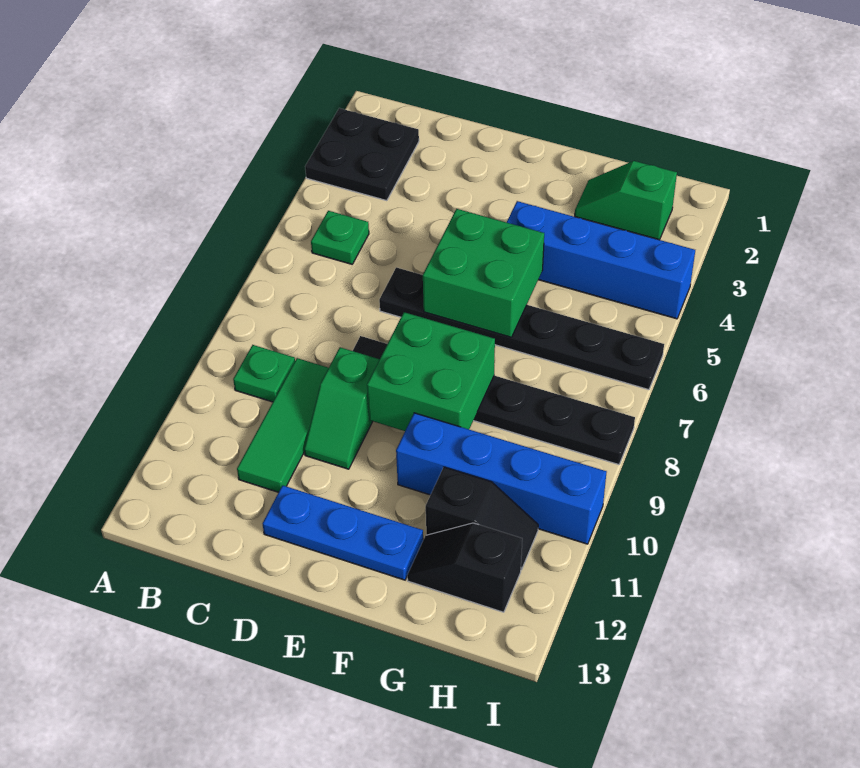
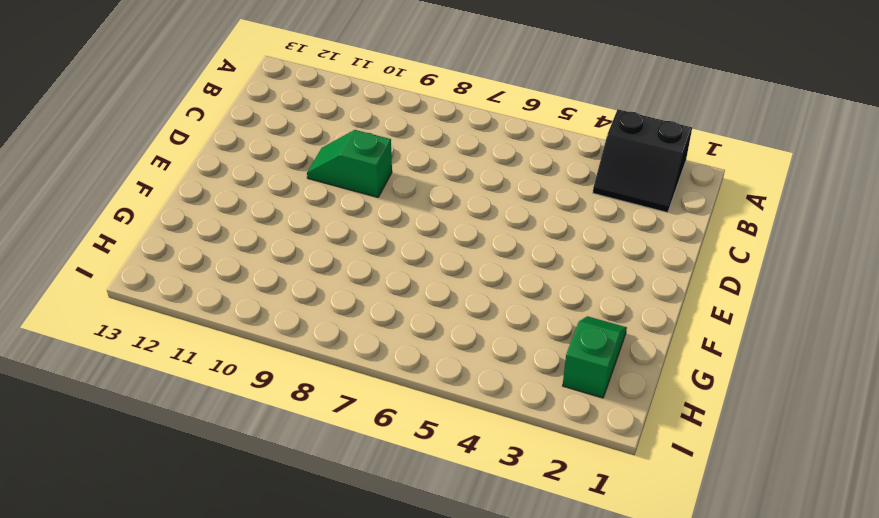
black 2x2 slope [593,109,692,213] -> black 2x2 plate [305,108,419,201]
none -> green 1x1 plate [311,211,369,264]
none -> green 1x1 plate [233,345,295,402]
none -> green 1x3 tile [237,358,328,492]

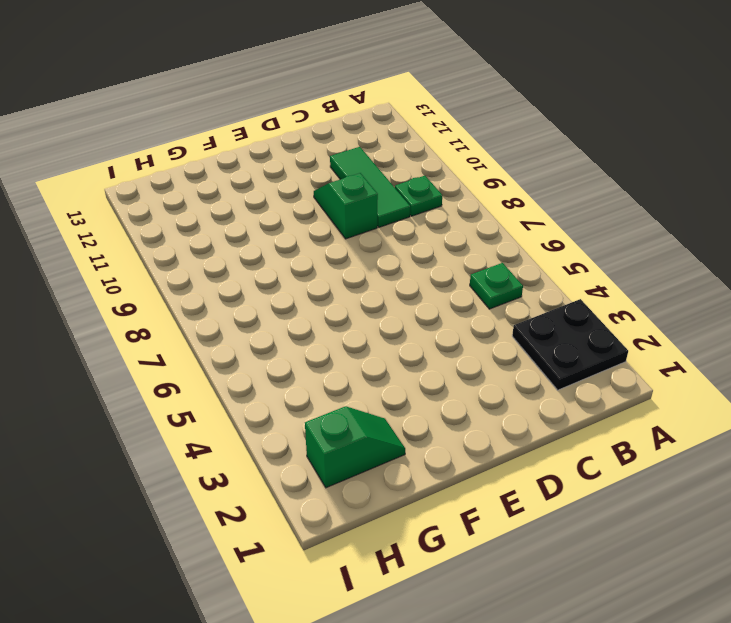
none -> black 1x6 plate [379,267,664,390]
none -> black 1x6 plate [353,336,635,465]
none -> blue 1x3 plate [263,485,423,580]

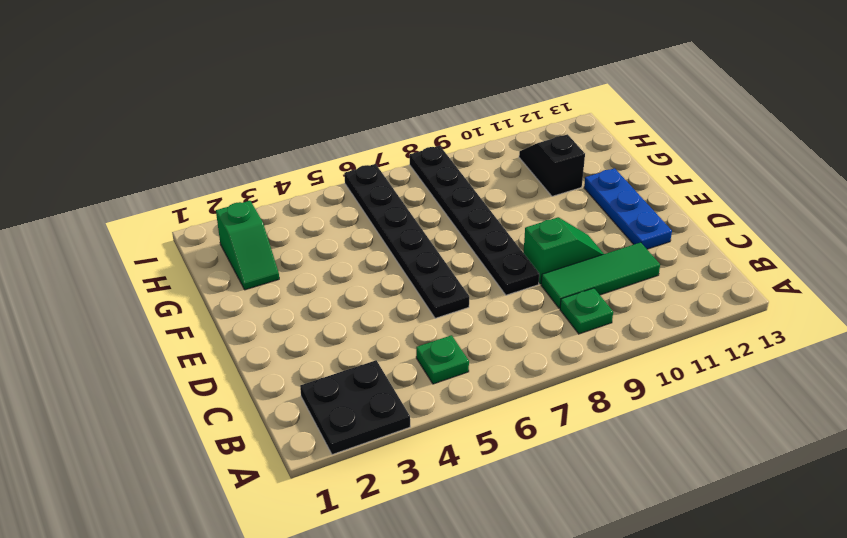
none -> blue 1x4 brick [507,201,695,319]
none -> blue 1x4 brick [396,413,607,544]
none -> black 1x2 slope [407,523,522,612]

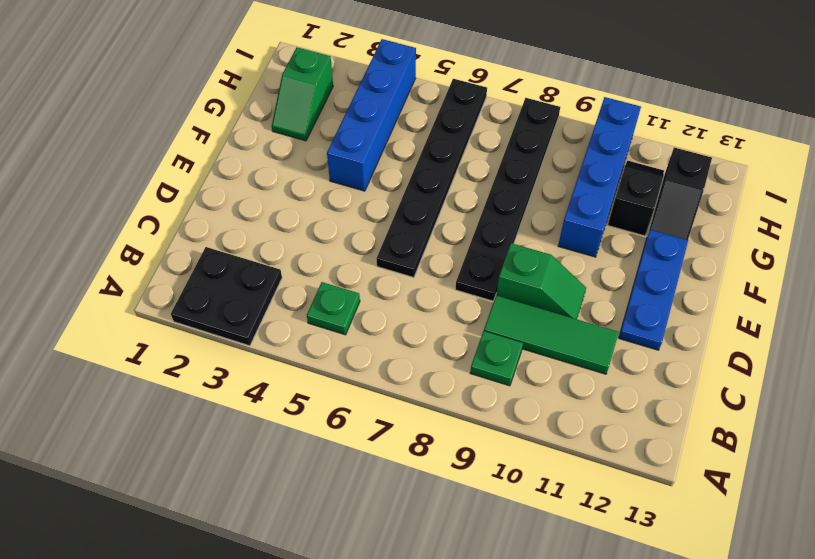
none -> green 2x2 brick [423,209,544,337]
none -> green 2x2 brick [367,312,495,431]

